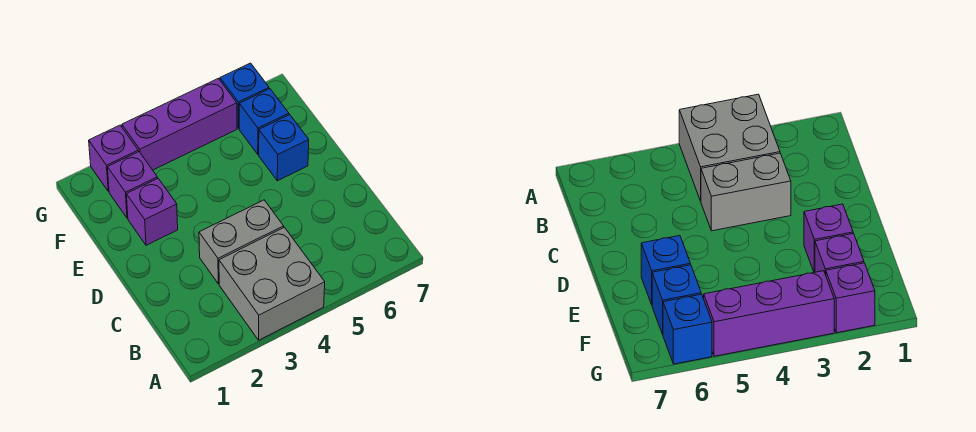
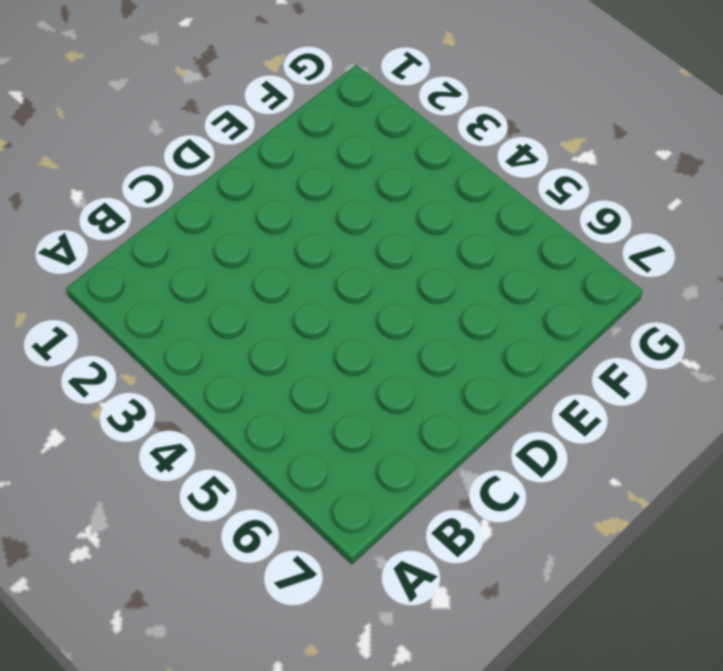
none -> grey 2x2 brick [219,227,325,340]
none -> grey 1x2 brick [199,200,284,284]

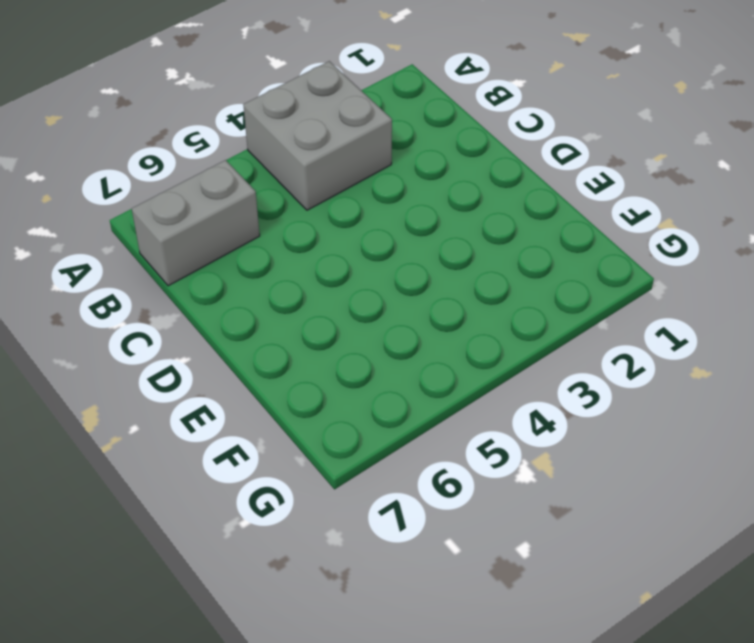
grey 1x2 brick [132,160,260,286] -> grey 1x2 brick moved to [199,200,284,284]
none -> purple 1x1 brick [126,178,178,245]
none -> blue 1x1 brick [259,115,309,181]

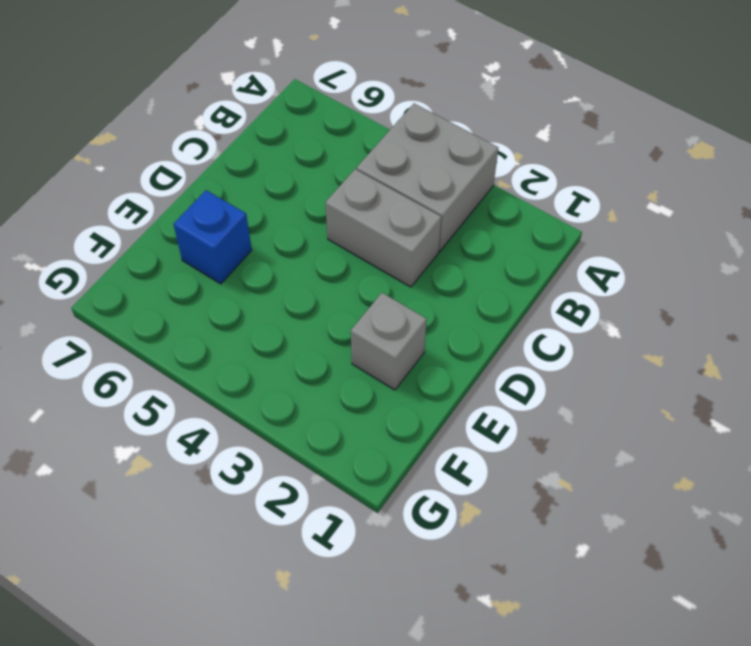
grey 1x1 brick [351,293,427,390] -> purple 1x1 brick [126,178,178,245]
none -> purple 1x1 brick [107,152,157,218]
none -> blue 1x1 brick [239,89,289,154]

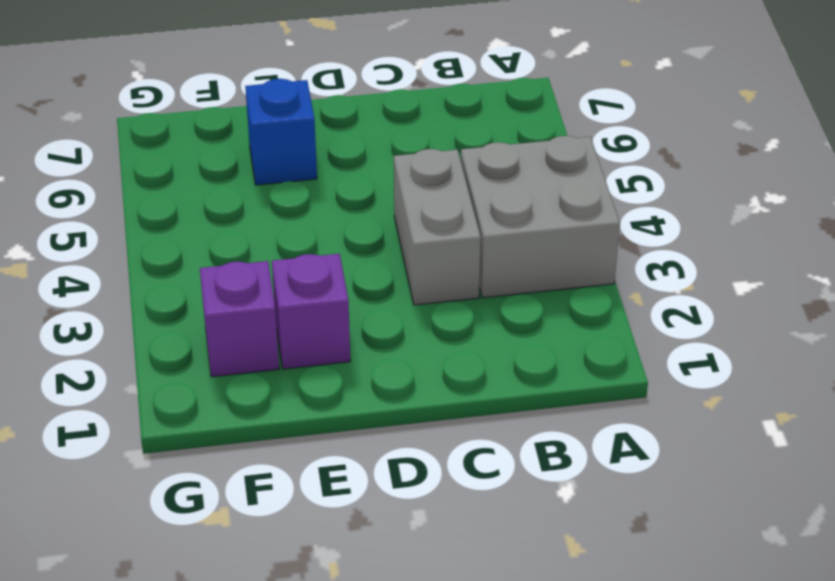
none -> blue 1x1 brick [239,89,289,154]
none -> purple 1x1 brick [89,125,138,191]

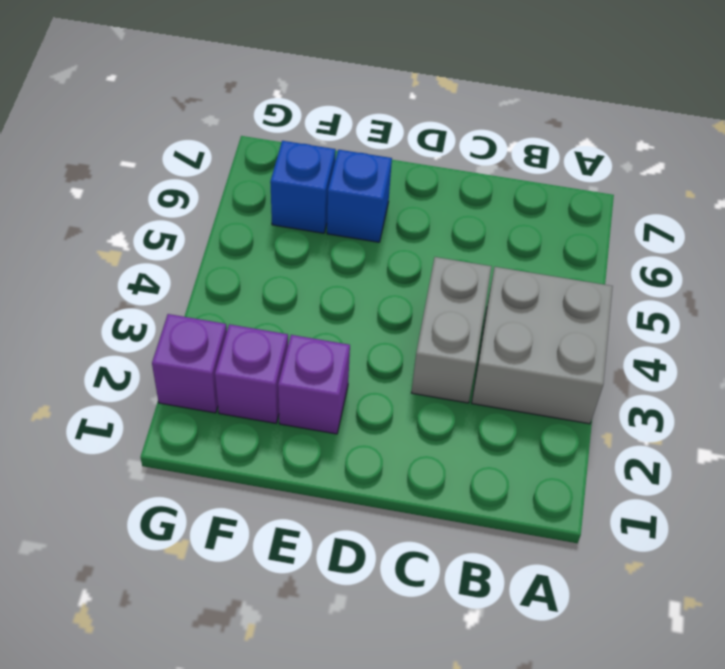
none -> purple 1x3 brick [122,78,237,170]
none -> blue 1x1 brick [220,63,269,129]

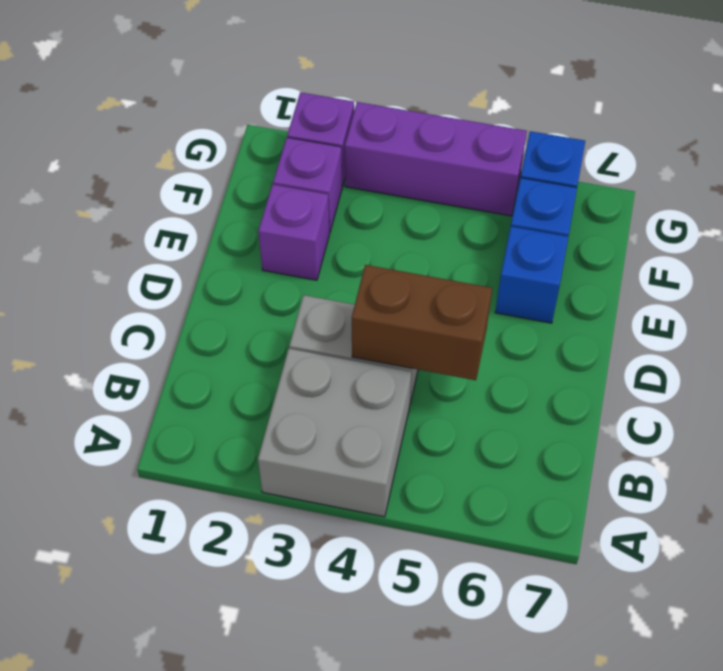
brown 1x2 brick [352,265,492,380] -> none

